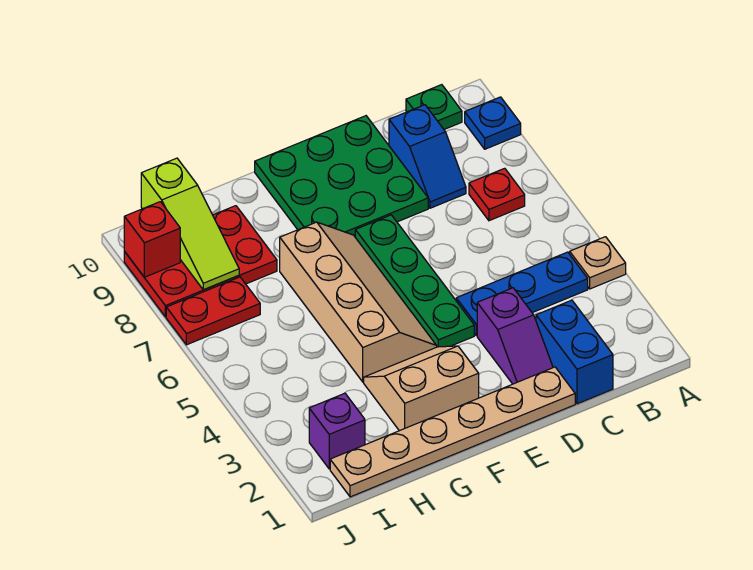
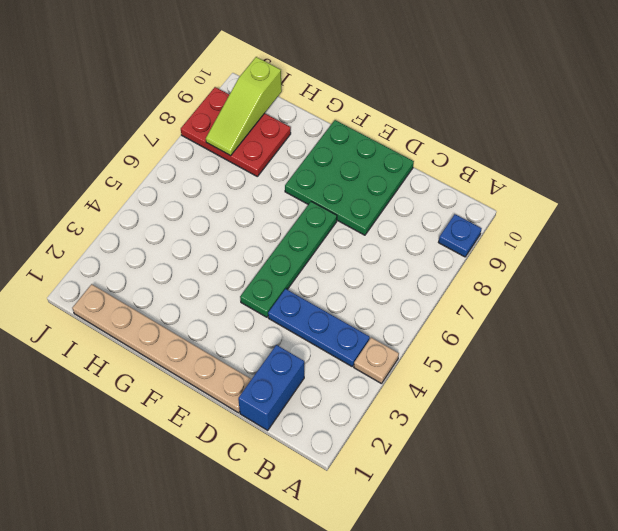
none -> red 1x1 plate [469,168,525,221]
none -> green 1x1 plate [406,85,462,129]
none -> blue 1x2 slope [389,105,466,208]

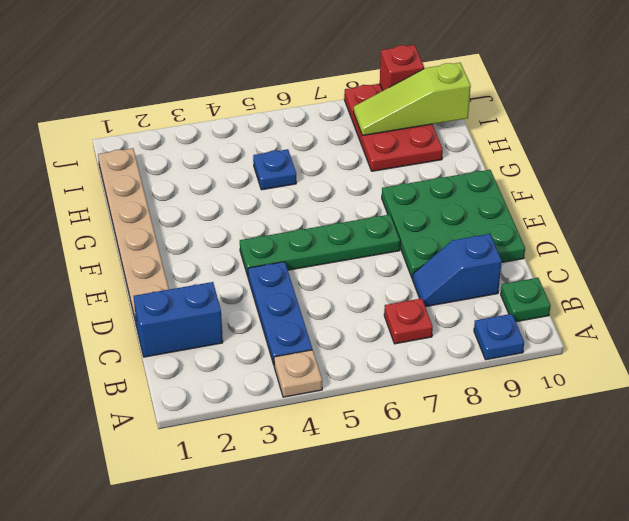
blue 1x1 plate [253,149,296,190] -> none
none -> purple 1x2 slope [477,288,553,384]
none -> tan 2x2 slope [364,346,479,431]
none -> tan 2x4 slope [280,222,437,382]

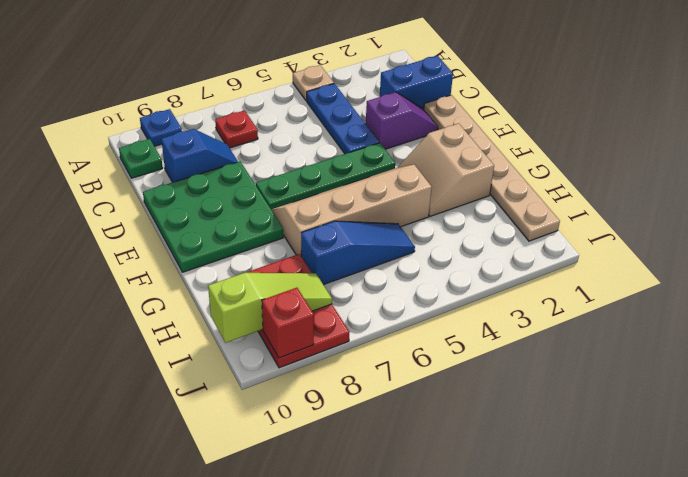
blue 1x3 slope [301,221,415,285] -> none
none -> purple 1x1 brick [309,393,365,469]
none -> red 1x2 plate [166,277,260,345]

